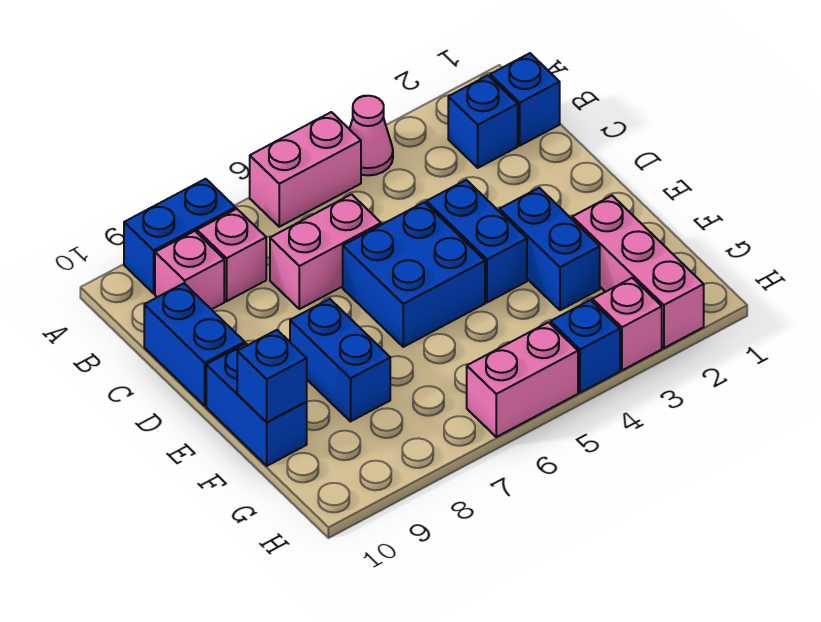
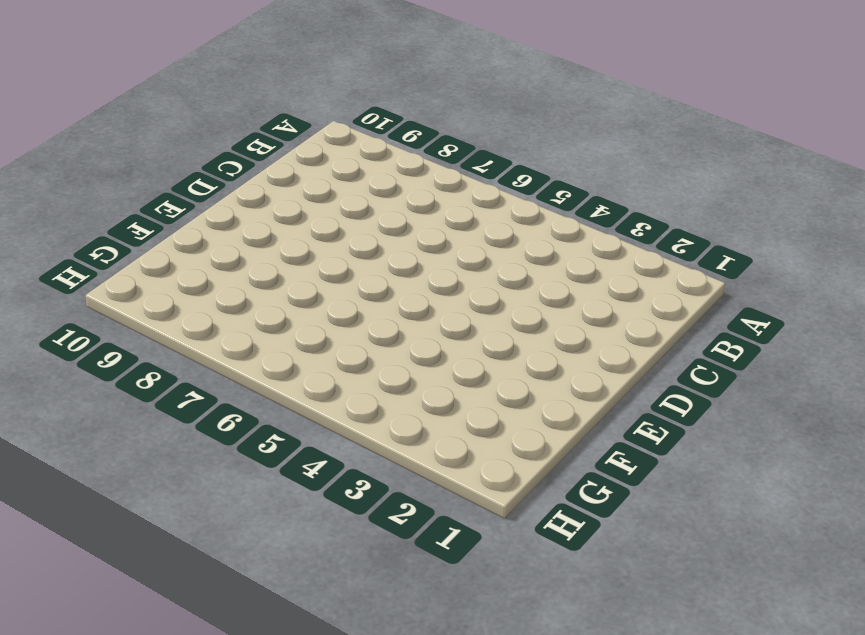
none -> pink 1x1 cone [350,96,393,175]
none -> pink 1x2 brick [250,112,361,227]
none -> blue 1x2 brick [124,179,235,293]

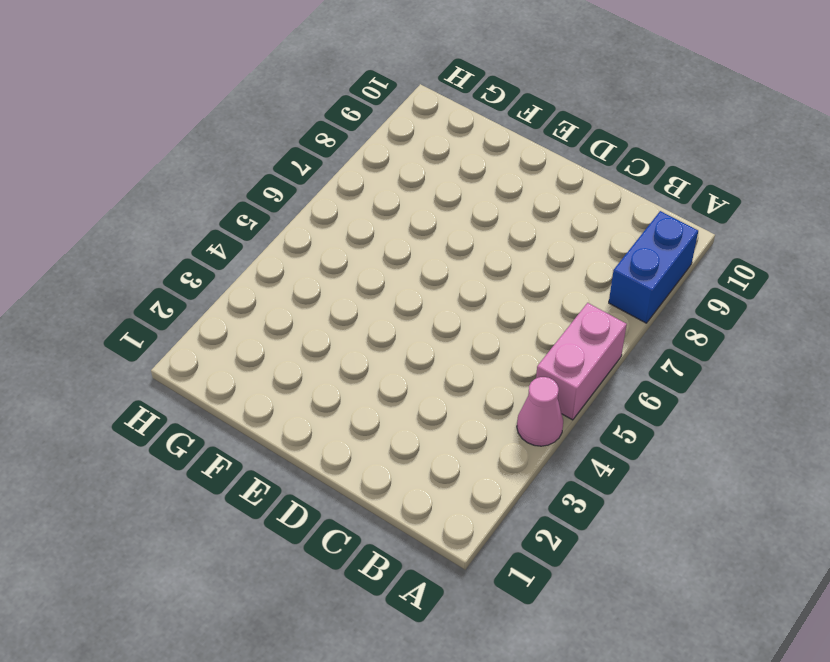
none -> blue 1x1 brick [490,53,560,146]
none -> blue 1x1 brick [448,76,518,168]
none -> pink 1x1 brick [197,209,266,301]

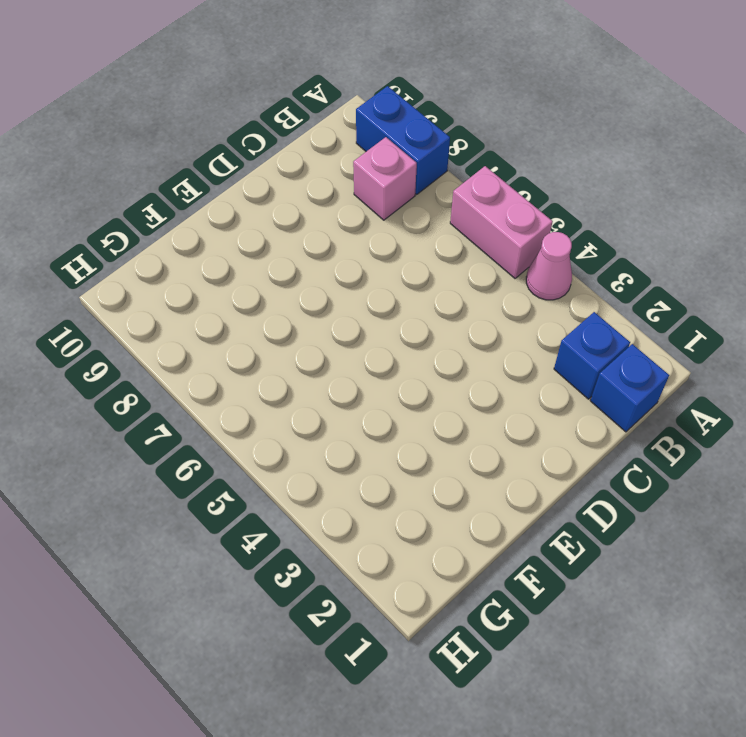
none -> pink 1x1 brick [155,231,224,310]
none -> pink 1x2 brick [270,194,381,309]
none -> blue 1x2 brick [144,283,245,406]

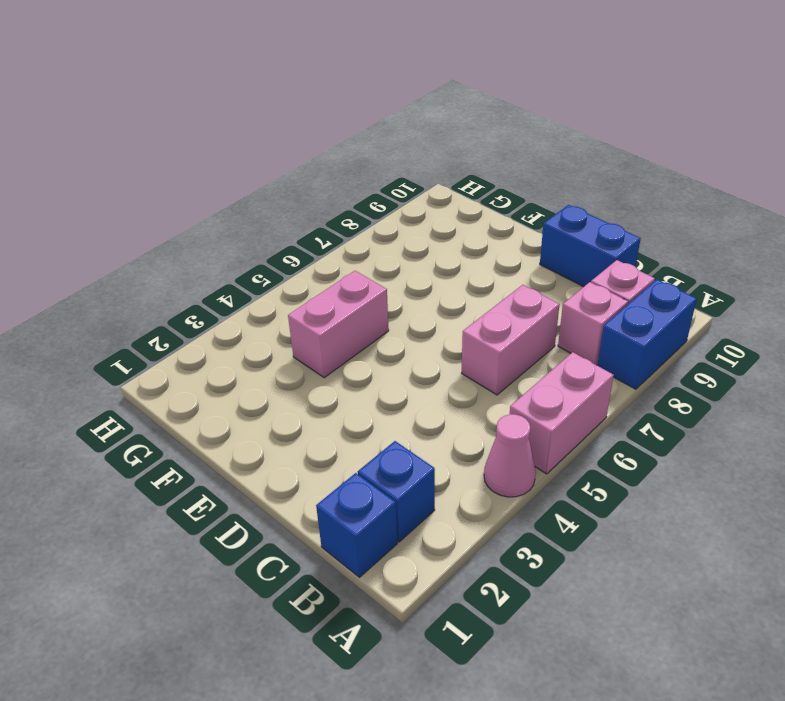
pink 1x2 brick [288,271,389,378] -> pink 1x2 brick moved to [467,322,578,437]
none -> blue 1x2 brick [427,180,527,302]
none -> blue 2x2 brick [343,202,485,347]
none -> blue 1x2 brick [499,188,600,310]

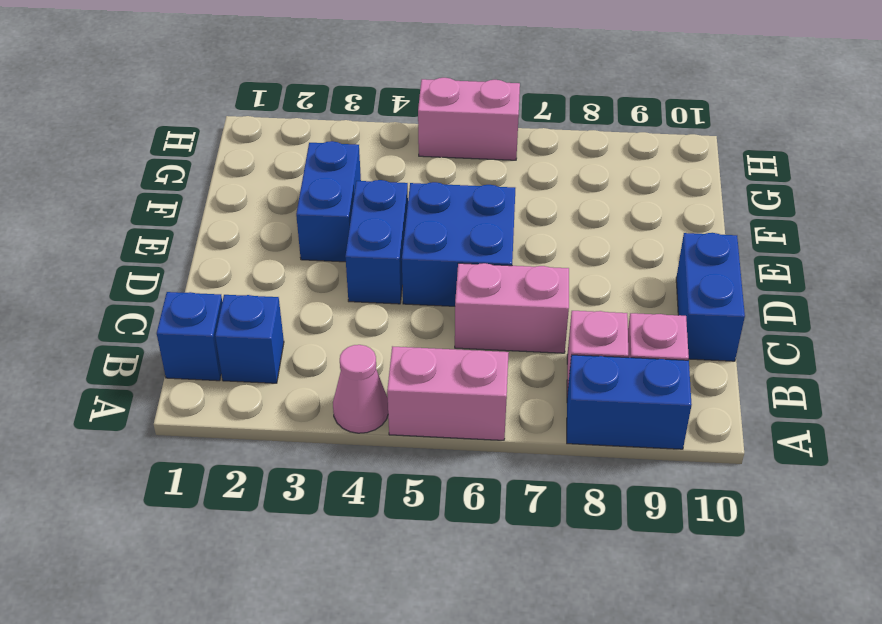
none -> blue 1x2 brick [290,299,390,421]
none -> blue 1x2 brick [206,344,307,466]
none -> pink 1x3 brick [572,196,704,348]

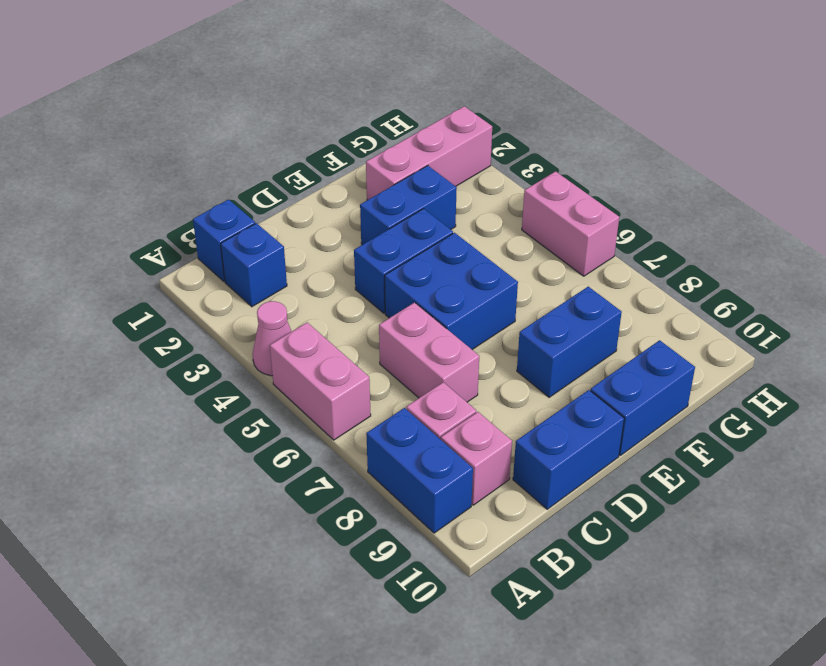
none -> pink 1x1 brick [592,278,662,370]
none -> blue 1x1 brick [551,300,620,393]
none -> blue 1x1 brick [237,330,307,422]

